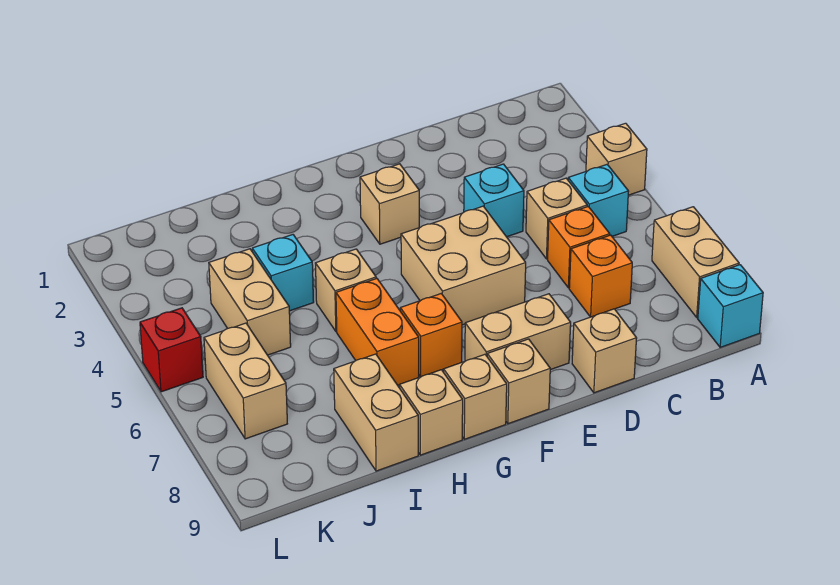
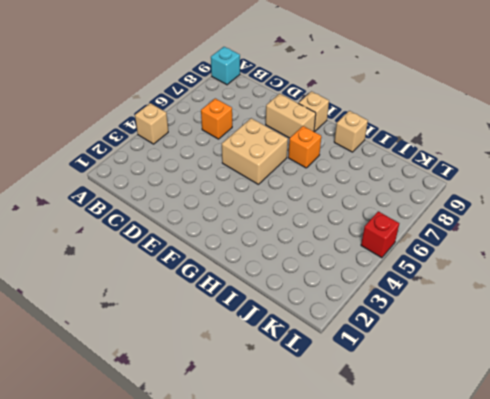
none -> tan 1x2 brick [652,207,739,317]
none -> cyan 1x1 brick [568,165,629,236]
none -> tan 1x1 brick [526,178,587,259]

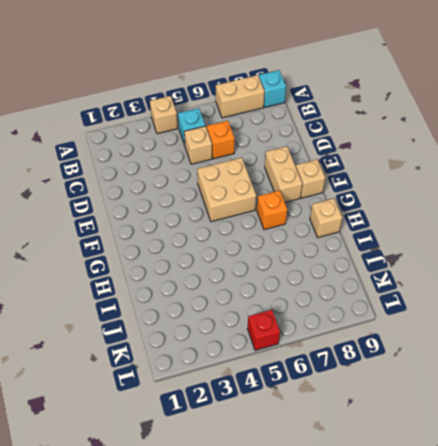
none -> orange 1x1 brick [569,235,632,317]
none -> cyan 1x1 brick [464,164,524,237]
none -> tan 1x1 brick [572,309,637,393]

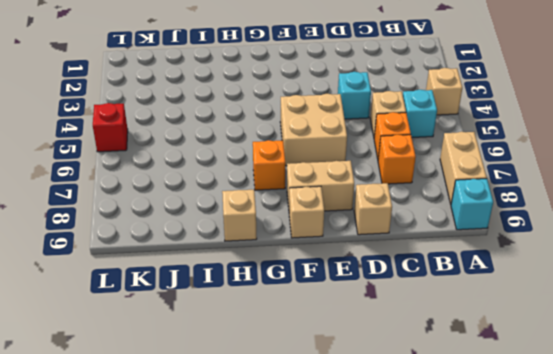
none -> tan 1x1 brick [360,164,419,244]
none -> tan 1x1 brick [444,354,507,439]
none -> tan 1x1 brick [315,249,376,331]

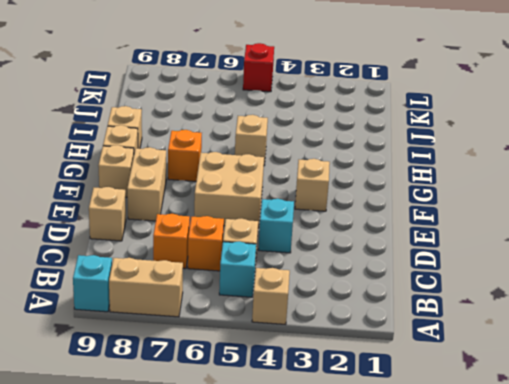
none -> orange 1x2 brick [336,278,419,385]
none -> cyan 1x1 brick [252,235,314,311]
none -> tan 1x2 brick [334,354,418,471]

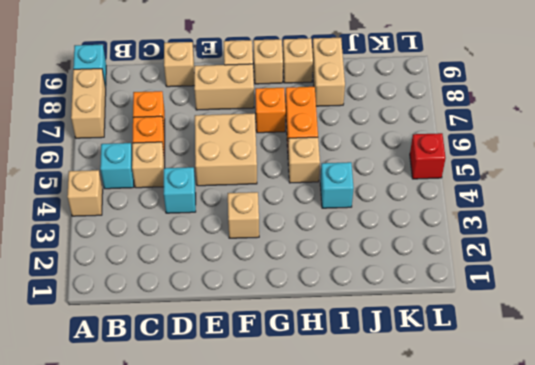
none -> tan 1x2 brick [209,249,291,355]
none -> tan 1x2 brick [204,323,287,439]

